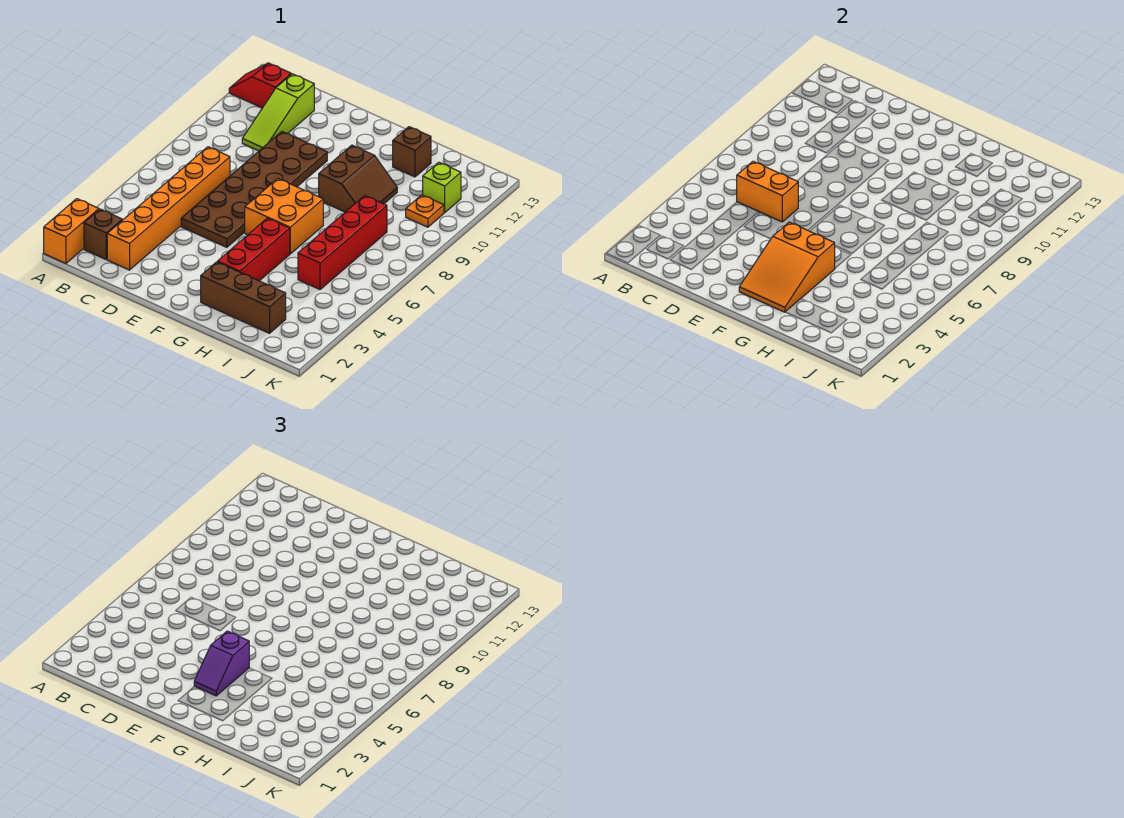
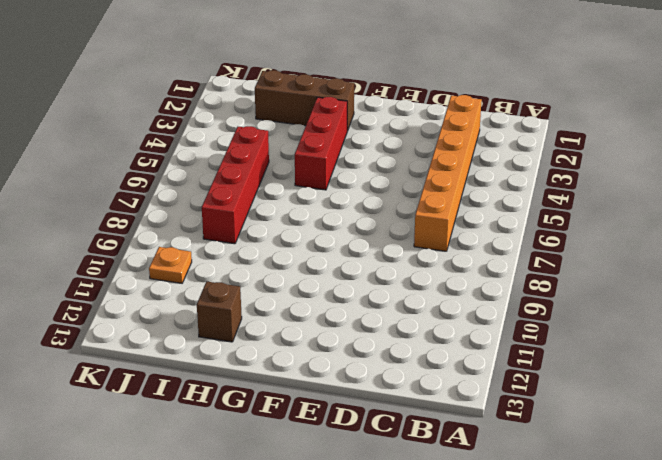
none -> orange 1x2 brick [44,199,99,263]
none -> red 1x2 slope [229,63,291,108]
none -> brown 1x1 brick [84,209,122,259]

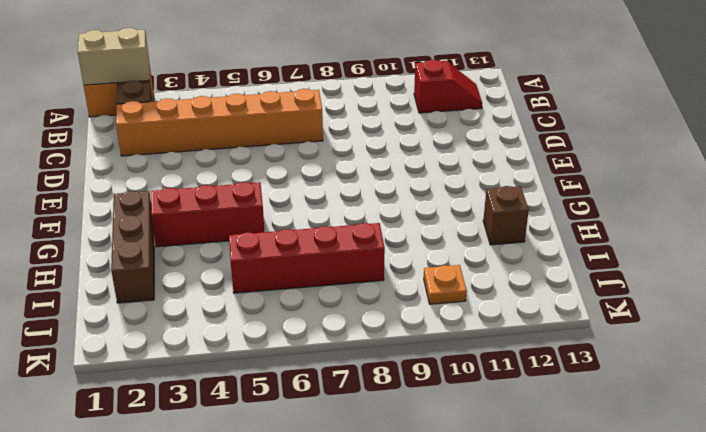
tan 1x2 brick [78,28,149,85] -> none
red 1x2 slope [414,60,482,113] -> red 1x2 slope turned to [229,63,291,108]
none -> lime 1x3 slope [242,74,314,151]
none -> brown 2x6 plate [181,132,327,247]
none -> orange 2x2 brick [245,179,323,254]

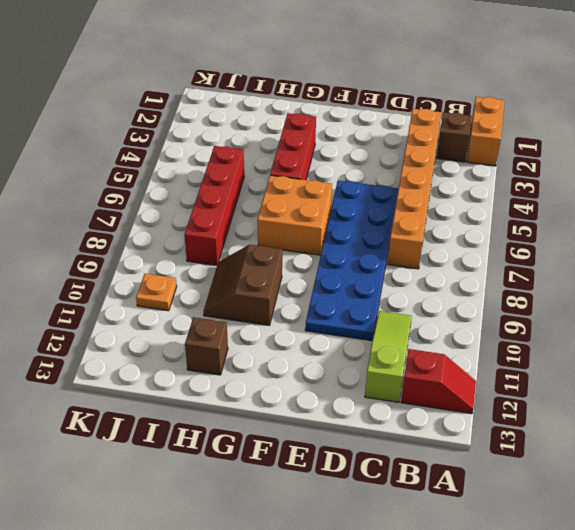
blue 2x6 plate [305,181,398,341] -> brown 2x6 plate [181,132,327,247]
none -> brown 1x3 brick [201,262,286,333]
none -> lime 1x1 brick [423,162,461,213]
none -> orange 1x2 brick [737,161,798,222]

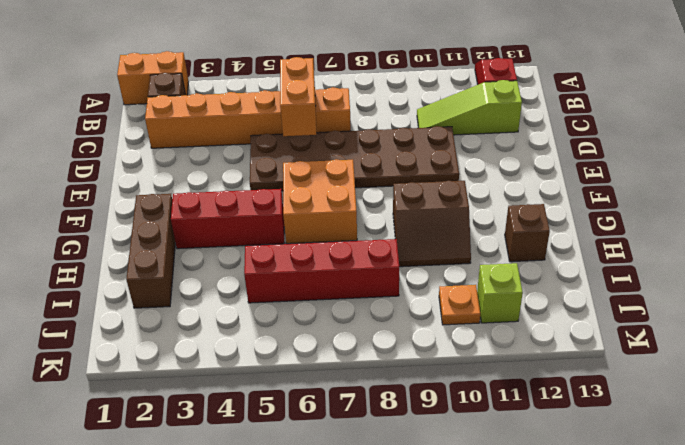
none -> orange 2x3 slope [739,222,835,312]
none -> purple 1x2 slope [194,631,249,696]

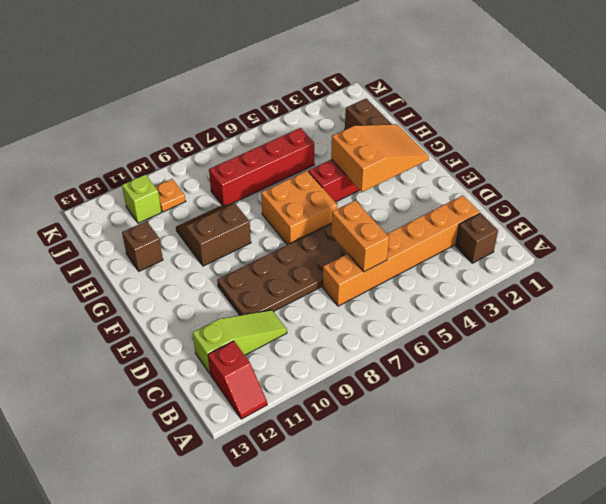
none -> orange 1x2 brick [44,199,99,263]
none -> purple 1x2 slope [194,631,249,696]

